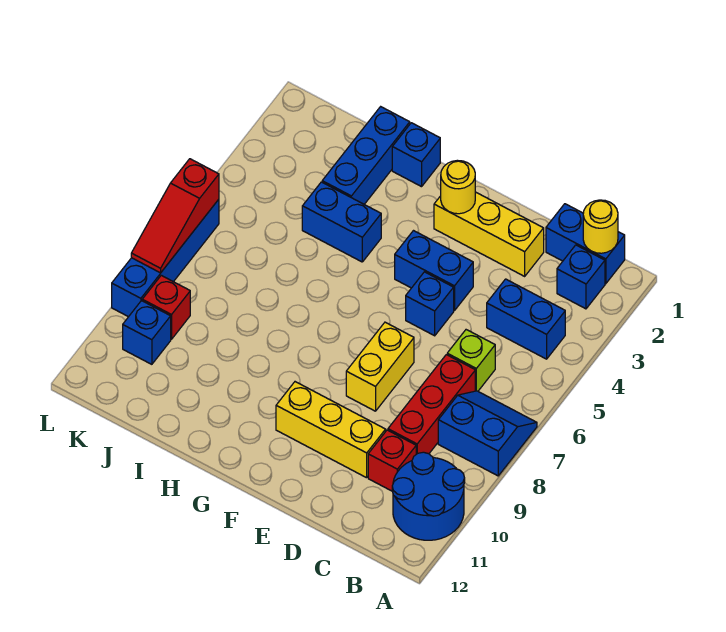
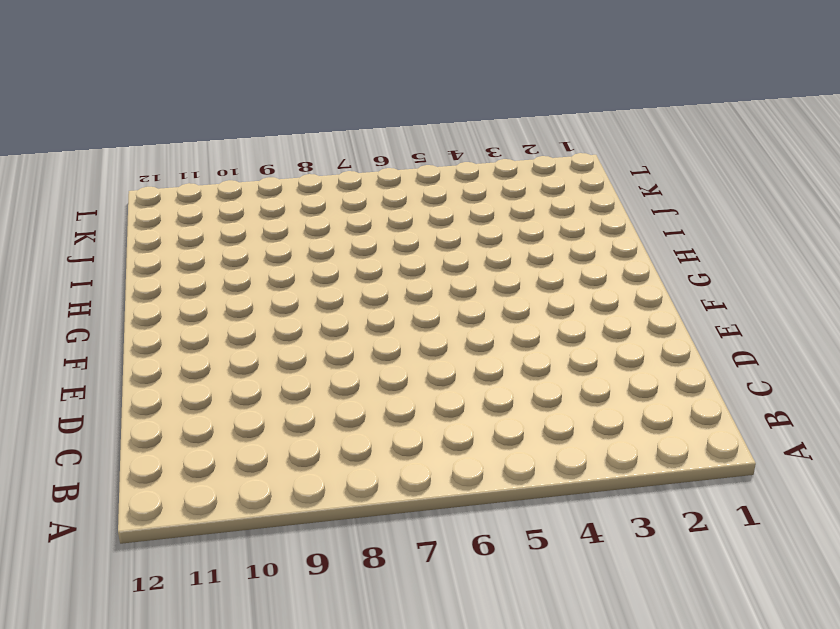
none -> blue 2x2 slope [438,391,537,476]
none -> blue 2x2 round brick [392,452,465,540]
none -> blue 1x2 brick [546,204,625,284]

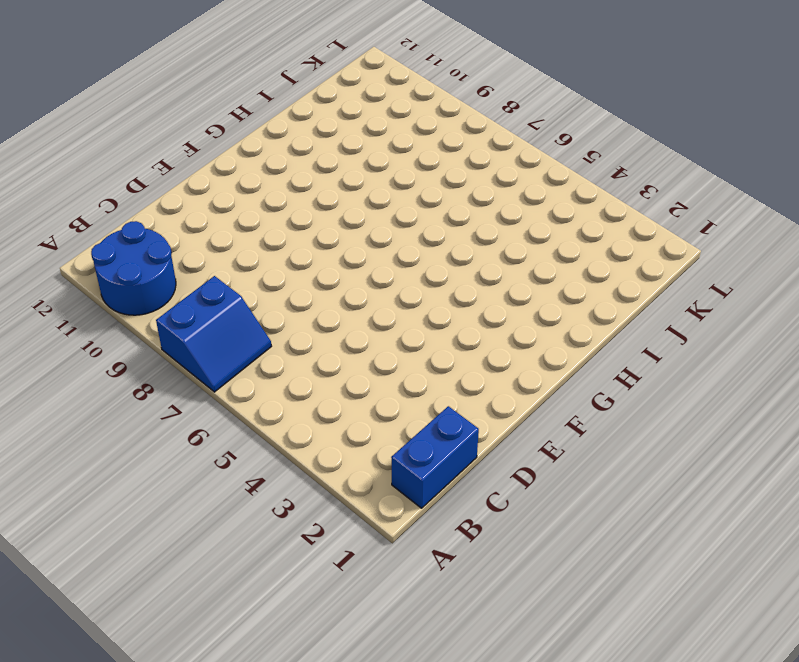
none -> blue 1x1 brick [557,245,605,309]
none -> blue 1x2 brick [487,279,565,359]
none -> lime 1x1 brick [447,330,495,391]

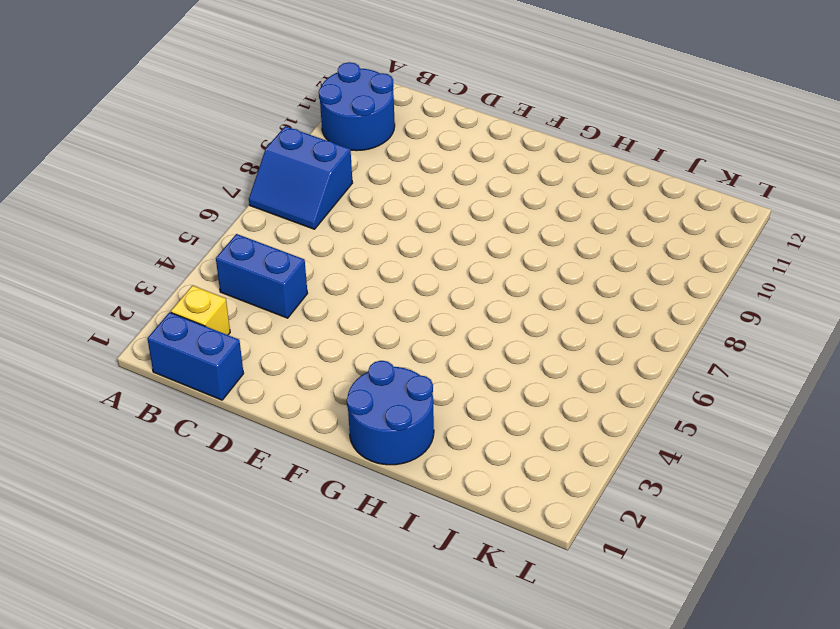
yellow 1x1 brick [171,286,230,335] -> blue 1x1 brick [557,245,605,309]
blue 2x2 round brick [347,361,434,465] -> blue 1x1 brick [392,123,440,187]
none -> lime 1x1 brick [447,330,495,391]
none -> red 1x3 brick [388,355,475,454]
none -> red 1x1 brick [368,430,416,491]

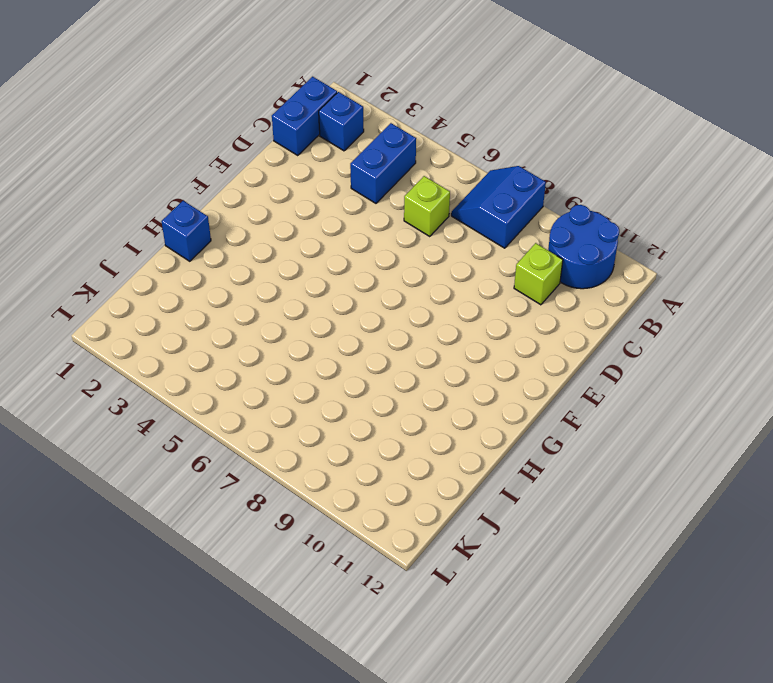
lime 1x1 brick [514,243,563,305] -> red 1x1 brick [368,430,416,491]
none -> red 1x3 brick [388,355,475,454]
none -> yellow 1x3 brick [434,192,544,276]
none -> yellow 1x3 brick [276,382,386,478]

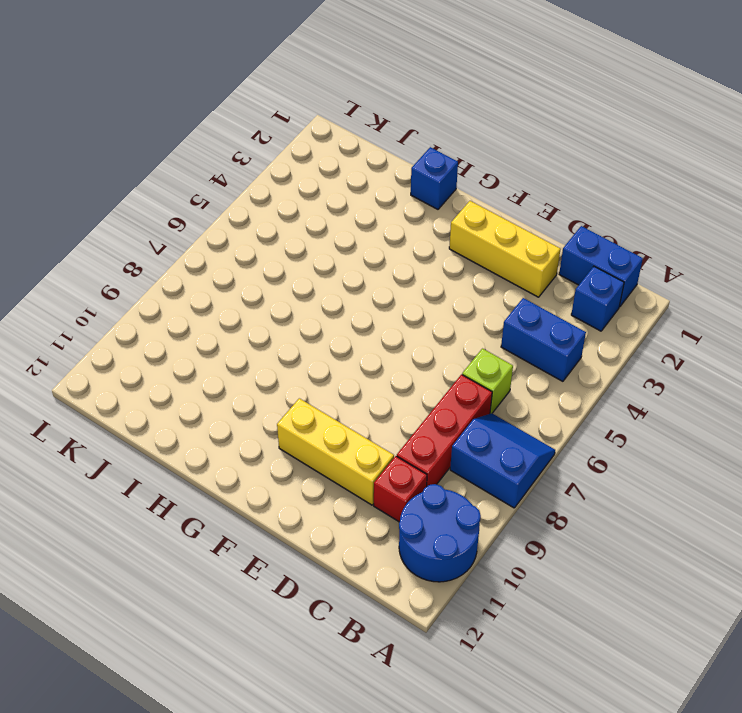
none -> blue 1x2 brick [395,231,473,311]
none -> blue 1x1 brick [406,272,454,336]
none -> yellow 1x2 brick [346,322,414,411]

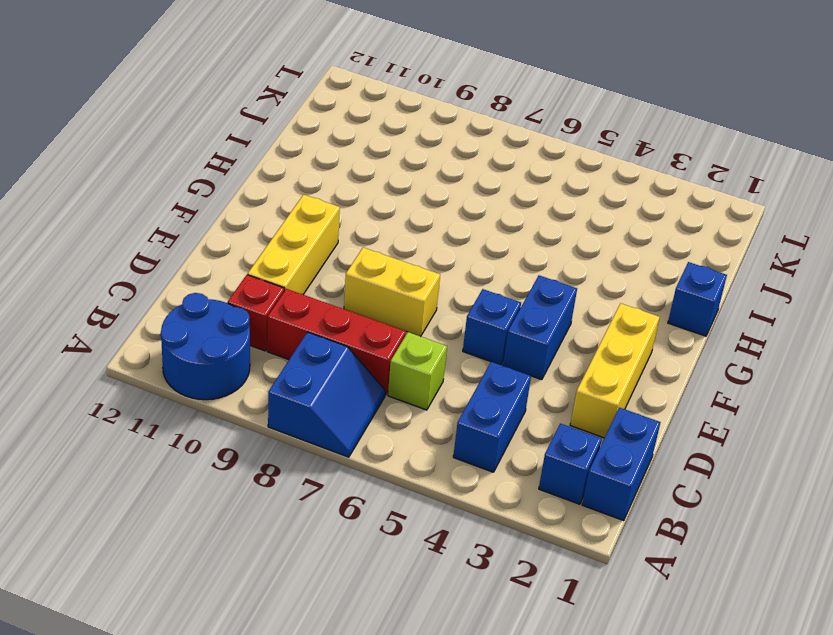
none -> blue 1x2 brick [302,182,381,262]
none -> blue 1x3 brick [322,107,410,204]
none -> red 1x1 brick [142,275,190,339]

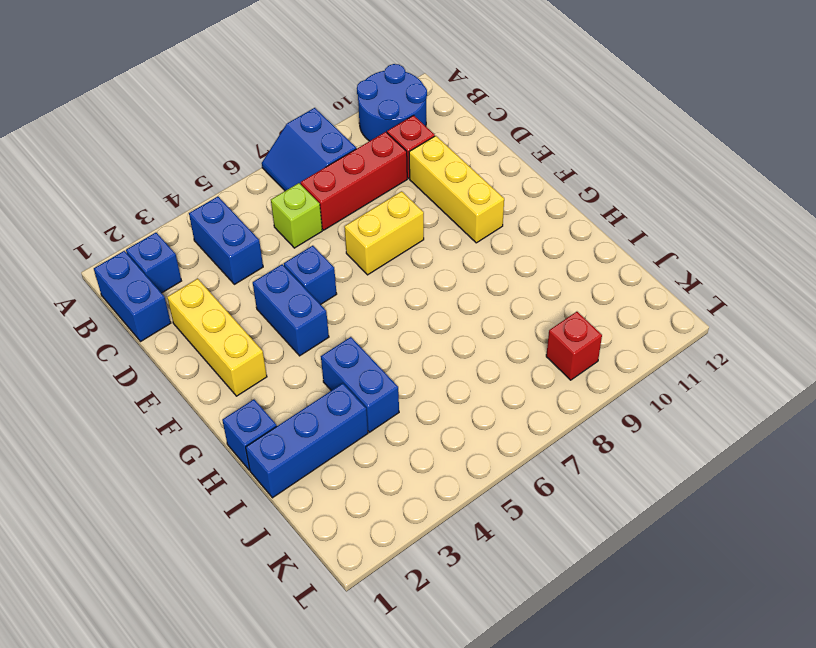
none -> blue 1x1 brick [123,301,171,364]
none -> blue 1x4 brick [112,199,219,317]
none -> yellow 1x1 round brick [583,200,618,253]

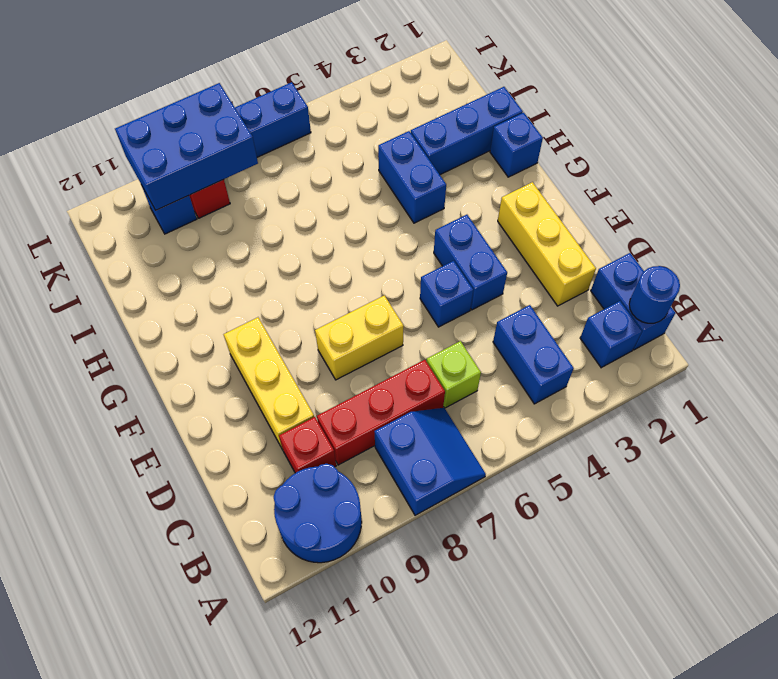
blue 1x1 round brick [629,266,680,323] -> yellow 1x1 round brick [583,200,618,253]
blue 2x3 brick [115,83,258,210] -> red 1x3 slope [131,159,219,273]
none -> yellow 1x1 round brick [441,160,475,214]

